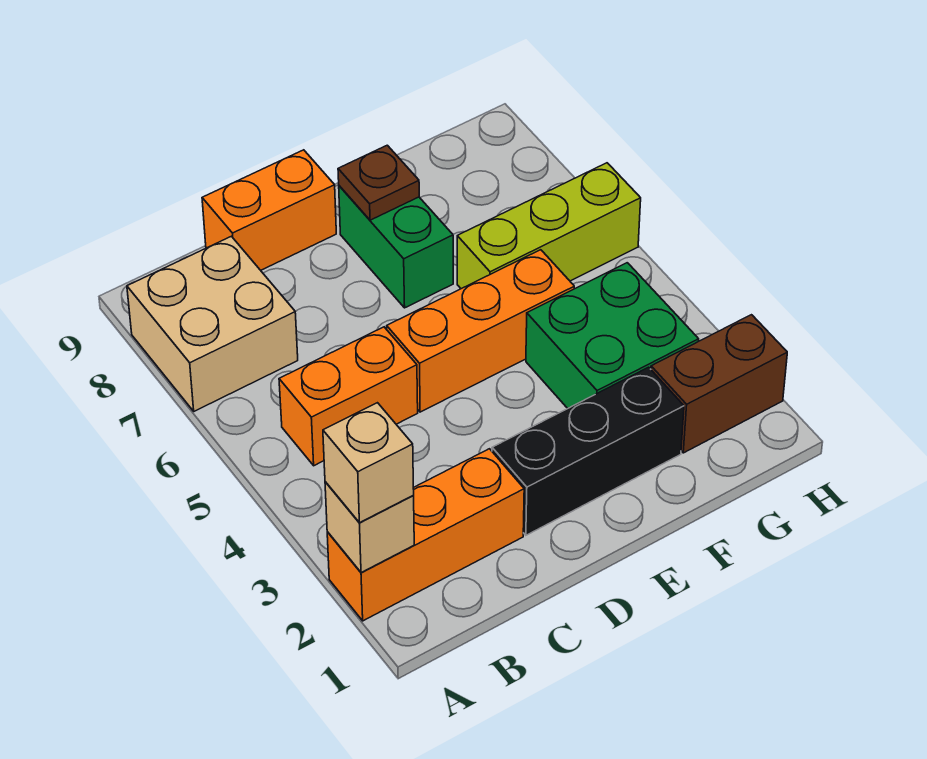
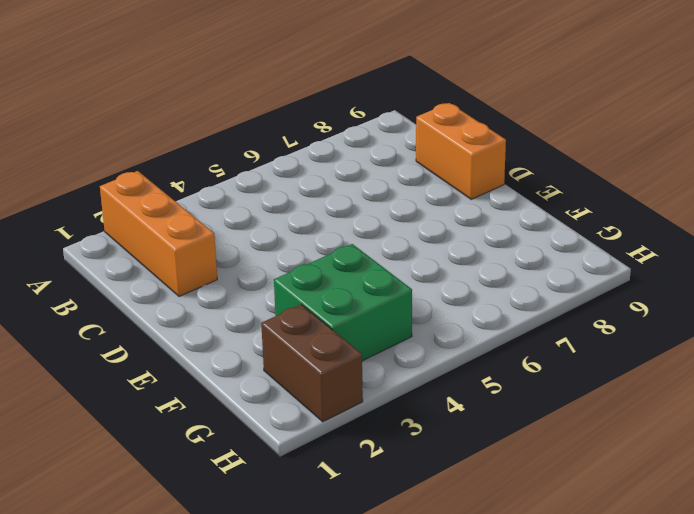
none -> tan 2x2 brick [127,236,298,411]
none -> orange 1x2 brick [279,327,418,466]
none -> black 1x3 brick [492,367,684,535]

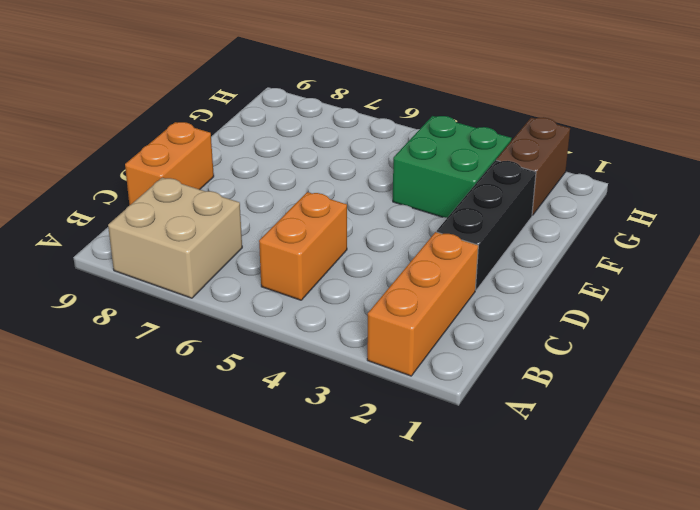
none -> orange 1x3 brick [387,250,574,412]
none -> green 1x2 brick [339,186,453,308]
none -> lime 1x3 brick [457,163,641,289]

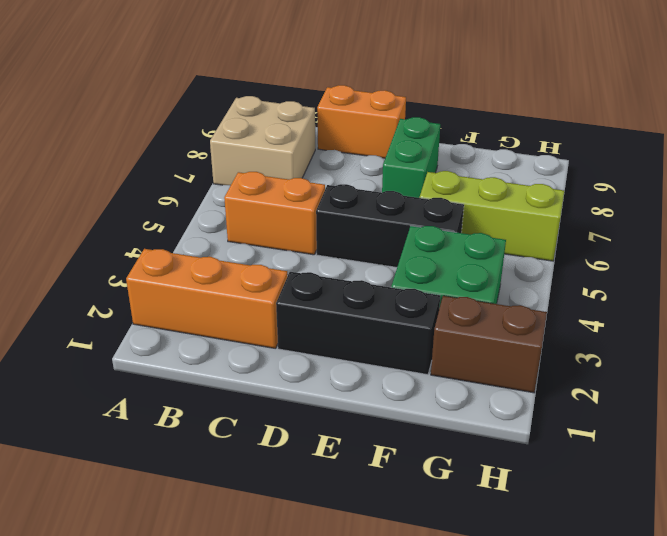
black 1x3 brick [316,184,464,267] -> orange 1x3 brick [387,250,574,412]
none -> tan 1x1 brick [325,482,414,573]
none -> brown 1x1 plate [338,145,419,220]
none -> tan 1x1 brick [323,403,414,523]

